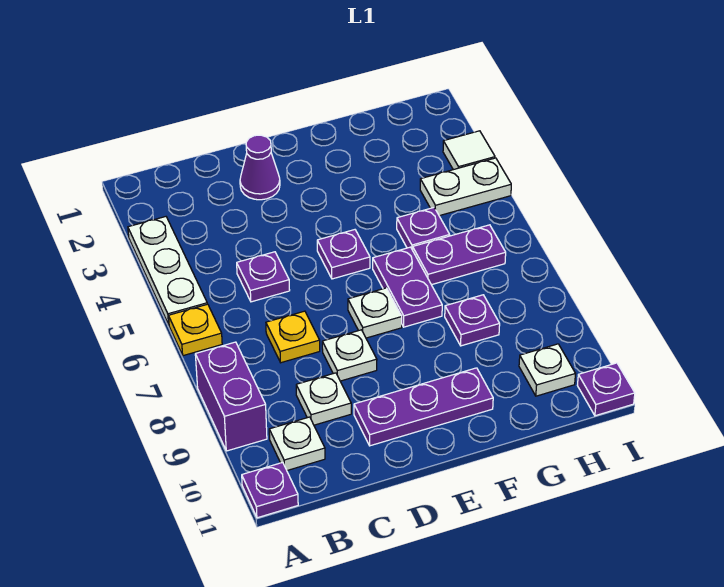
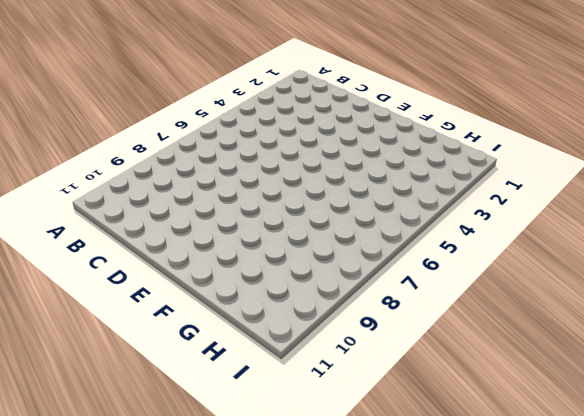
none -> white 1x3 plate [128,217,207,325]
none -> yellow 1x1 plate [169,304,222,356]
none -> purple 1x2 brick [195,342,267,451]

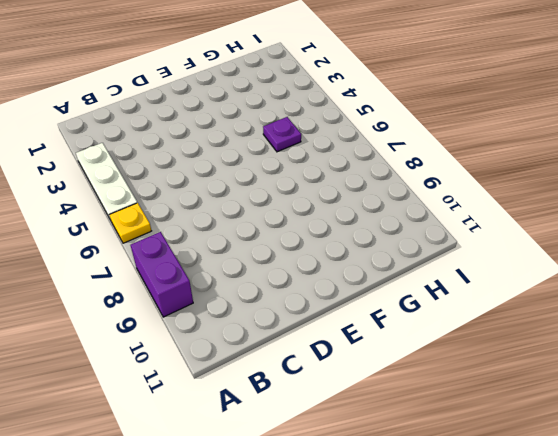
none -> purple 1x1 plate [242,462,298,518]
none -> white 1x1 plate [269,417,325,470]
none -> purple 1x1 plate [237,252,290,302]

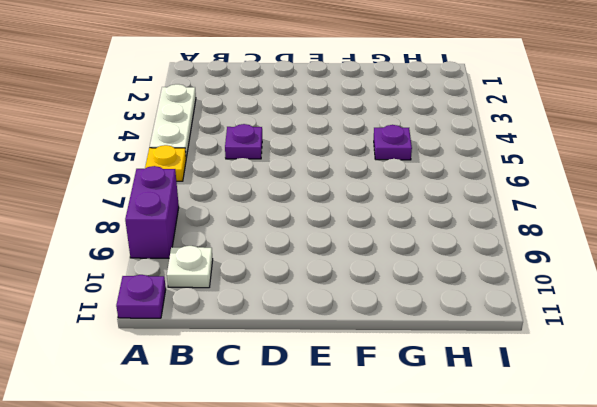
none -> yellow 1x1 plate [266,311,320,363]
none -> white 1x1 plate [296,373,351,425]
none -> purple 1x1 cone [240,135,280,200]

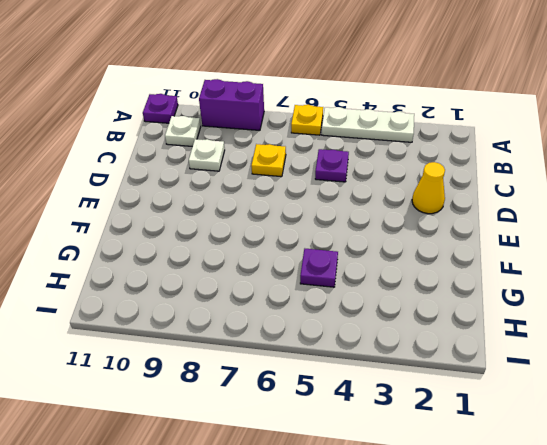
yellow 1x1 cone [412,162,445,214] -> purple 1x1 cone [240,135,280,200]
none -> white 1x1 plate [322,330,377,381]
none -> purple 1x3 plate [354,368,493,446]
none -> purple 1x1 plate [317,230,370,279]

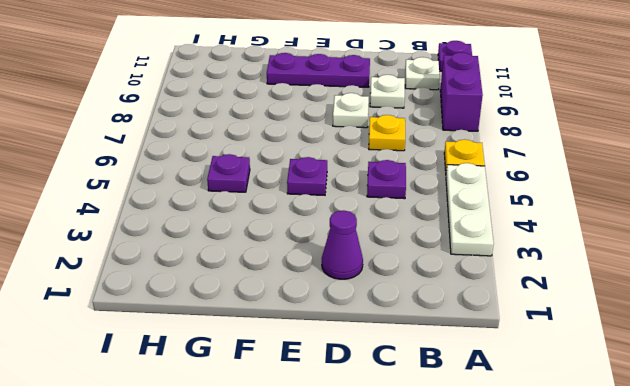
none -> white 1x1 plate [348,288,402,338]
none -> purple 1x2 plate [373,247,442,327]
none -> purple 1x2 plate [413,225,506,285]

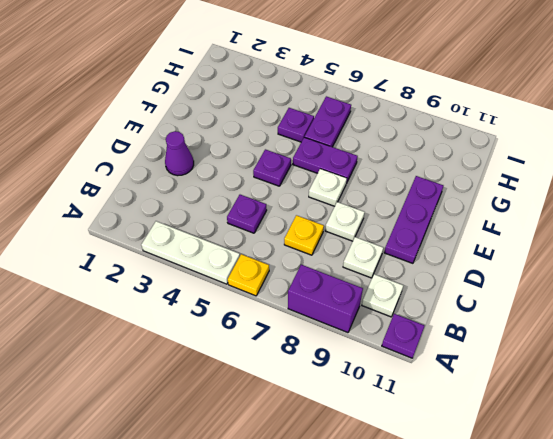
none -> purple 1x1 plate [445,295,500,346]
none -> white 1x2 plate [420,158,511,216]
none -> white 1x1 plate [519,344,575,396]

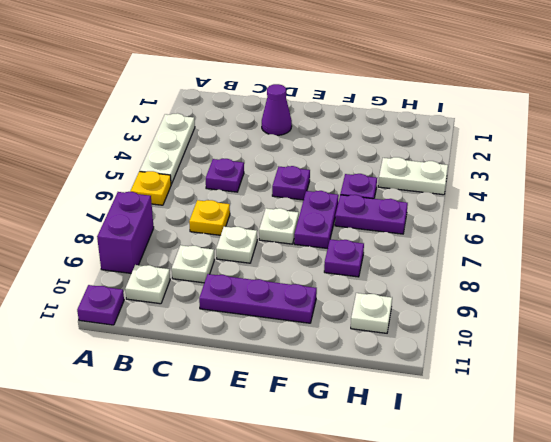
none -> white 1x1 tile [443,131,495,170]
none -> purple 1x1 plate [577,363,635,416]

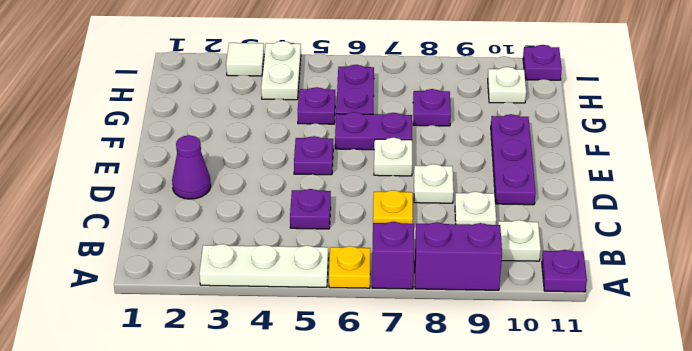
purple 1x1 brick [372,222,414,289] -> none

